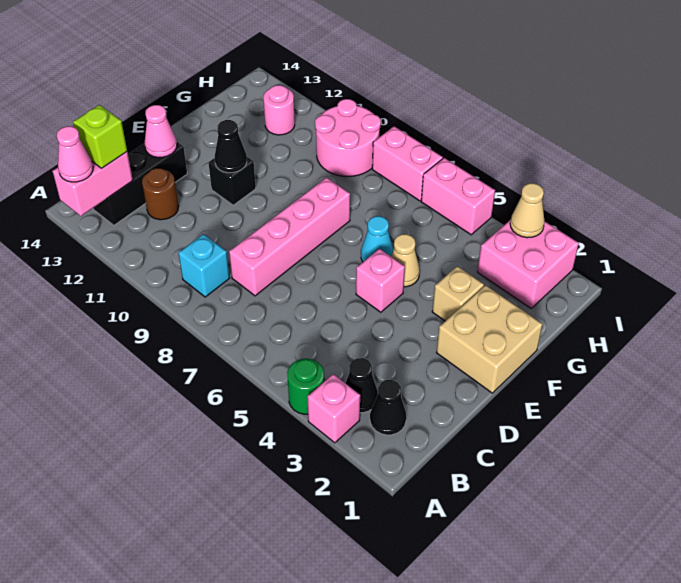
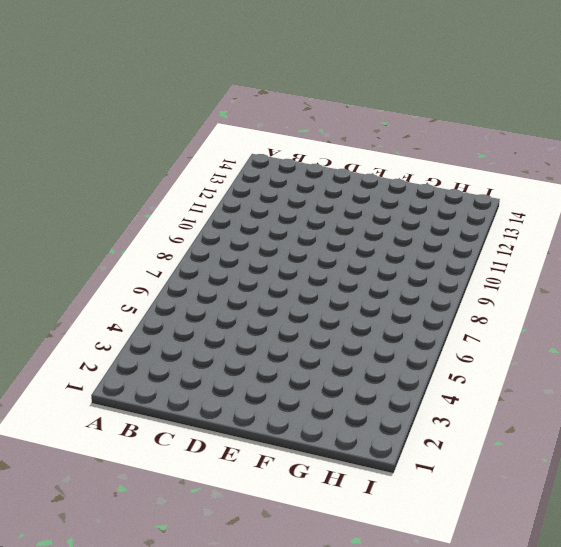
none -> pink 1x1 brick [307,374,360,443]
none -> green 1x1 round brick [287,359,324,414]
none -> black 1x1 cone [370,380,406,435]

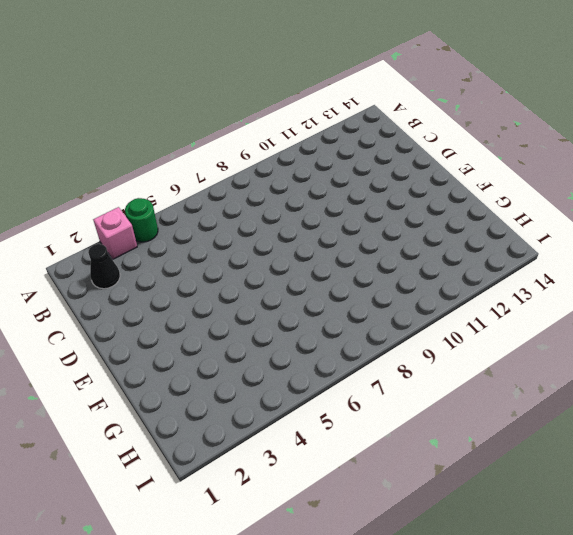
none -> black 1x1 cone [346,358,378,413]
none -> cyan 1x1 brick [178,234,230,297]
none -> black 1x3 brick [93,142,187,225]

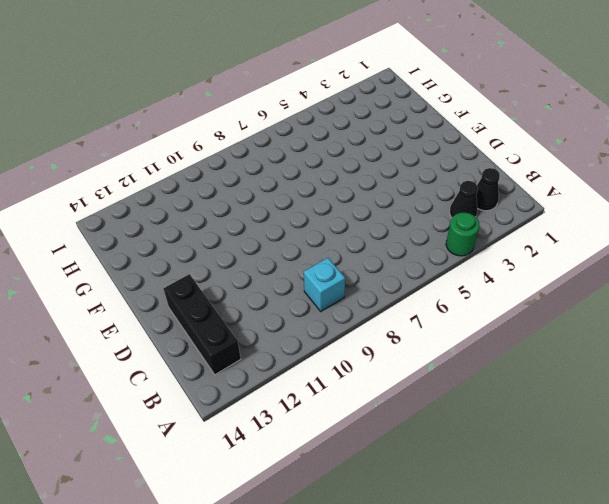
none -> pink 1x1 brick [307,374,360,443]
none -> pink 1x4 brick [229,178,350,296]
none -> brown 1x1 round brick [142,168,178,220]

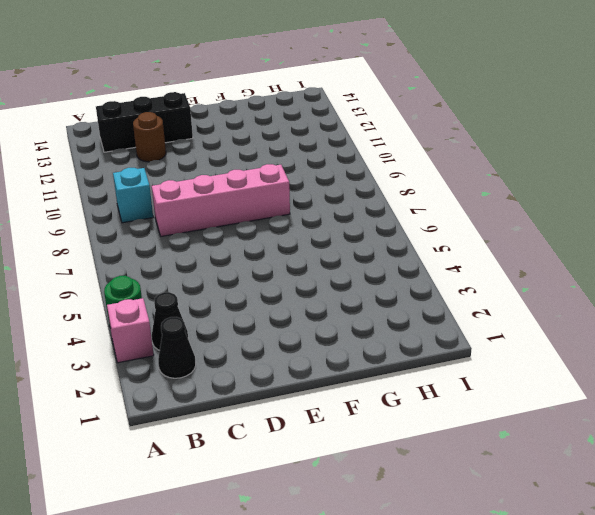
none -> tan 2x2 brick [437,285,543,393]
none -> pink 1x1 brick [356,249,405,312]
none -> black 1x1 brick [208,157,256,205]

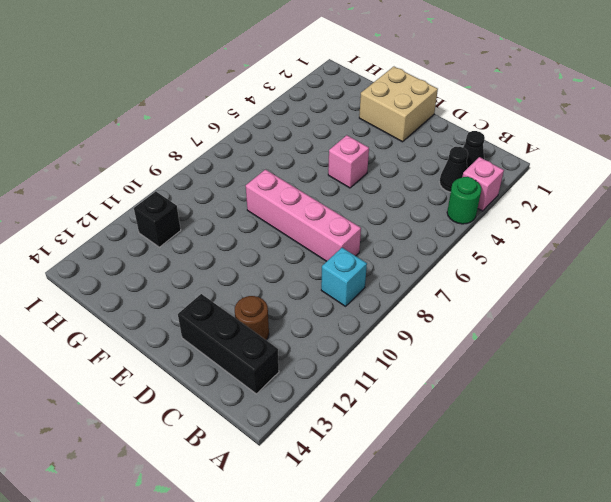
black 1x1 brick [134,192,181,247] -> black 1x1 brick moved to [208,157,256,205]
none -> tan 1x1 brick [432,266,484,321]
none -> tan 1x1 cone [391,234,420,287]
none -> cyan 1x1 cone [361,216,393,262]

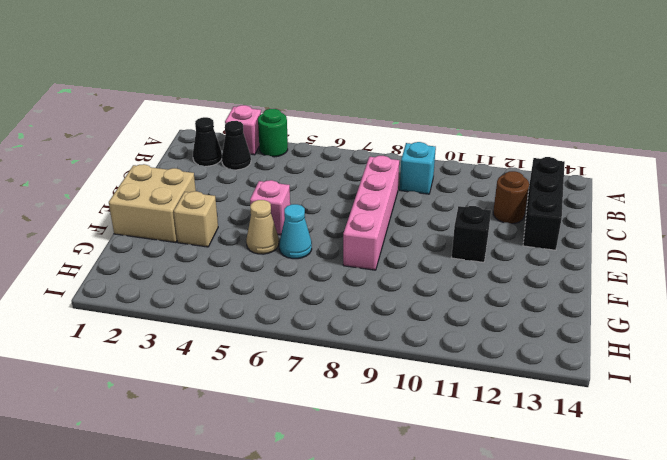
none -> pink 2x2 brick [478,220,579,308]
none -> pink 2x2 round brick [315,99,381,177]
none -> pink 1x1 round brick [263,85,295,135]

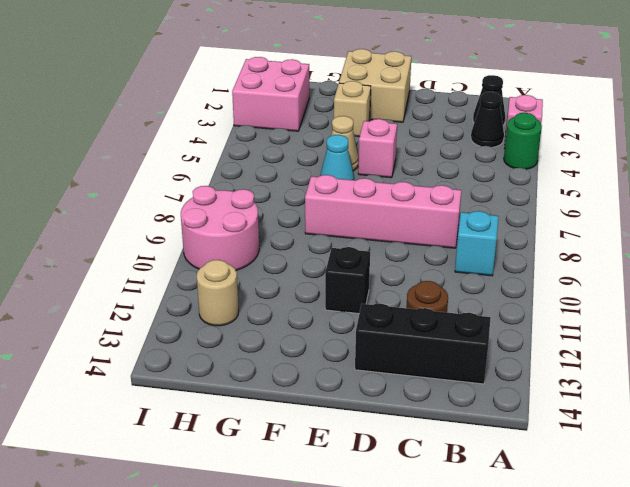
tan 1x1 round brick [197,260,239,326] -> pink 1x1 round brick [263,85,295,135]
none -> pink 1x2 brick [421,158,495,235]
none -> pink 1x2 brick [372,126,443,201]
none -> pink 1x2 brick [53,152,133,216]

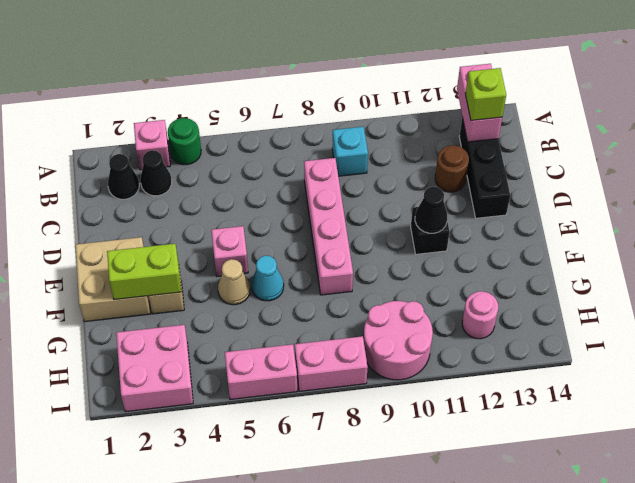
lime 1x2 brick [107,244,181,300] -> none
none -> pink 1x1 cone [144,105,177,157]
none -> tan 1x1 cone [510,183,545,238]
none -> pink 1x1 cone [57,126,93,182]

